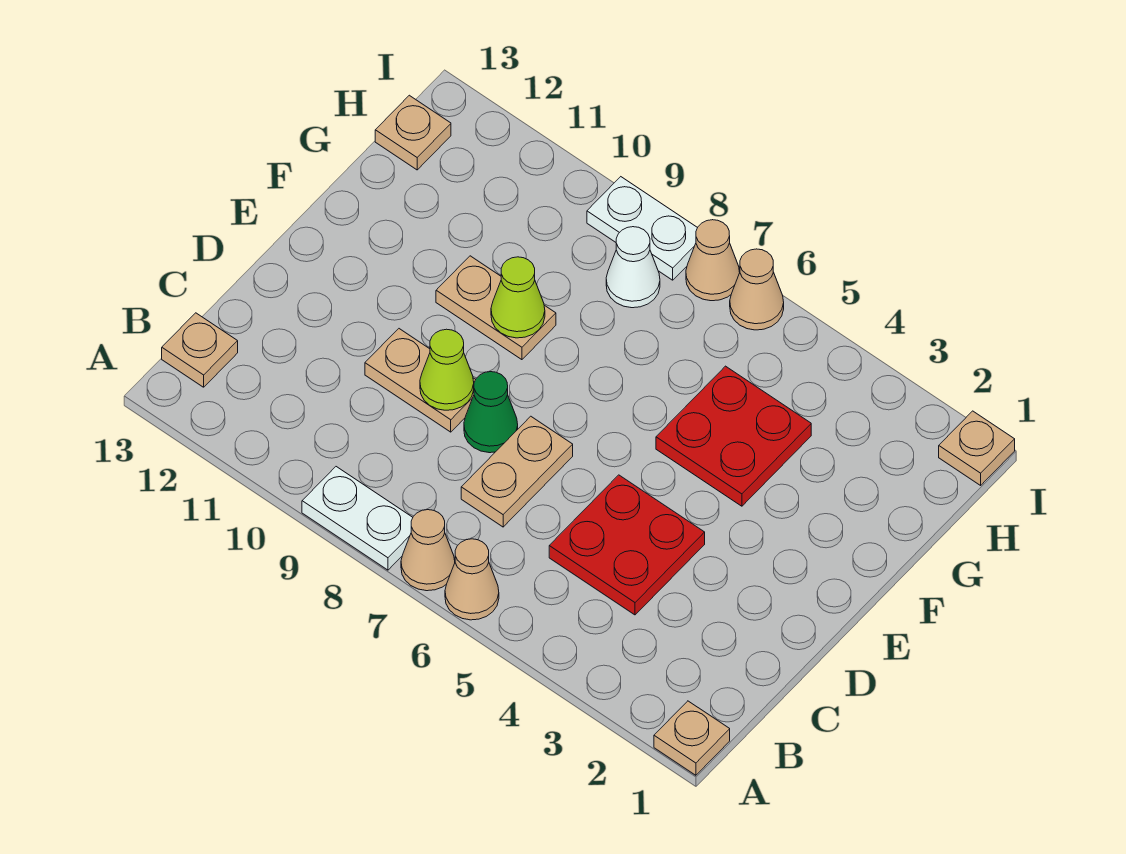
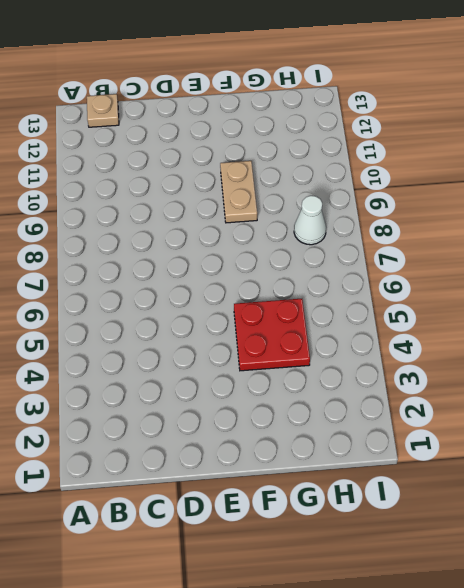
none -> tan 1x1 plate [654,701,730,775]
none -> tan 1x1 cone [445,539,499,620]
none -> tan 1x1 cone [401,510,455,591]

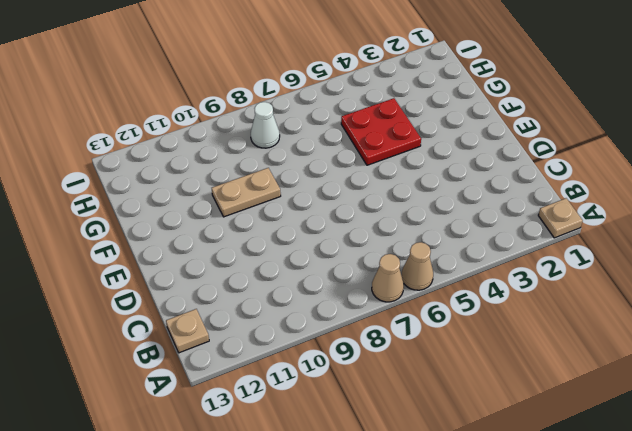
none -> white 1x2 plate [302,467,413,570]
none -> red 2x2 plate [549,475,705,615]
none -> tan 1x2 plate [461,416,573,527]

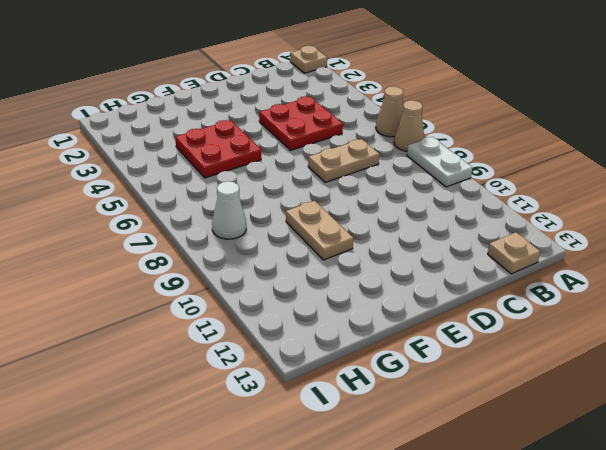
none -> green 1x1 cone [464,372,518,453]
none -> tan 1x2 plate [365,329,476,432]
none -> tan 1x1 plate [375,95,451,170]

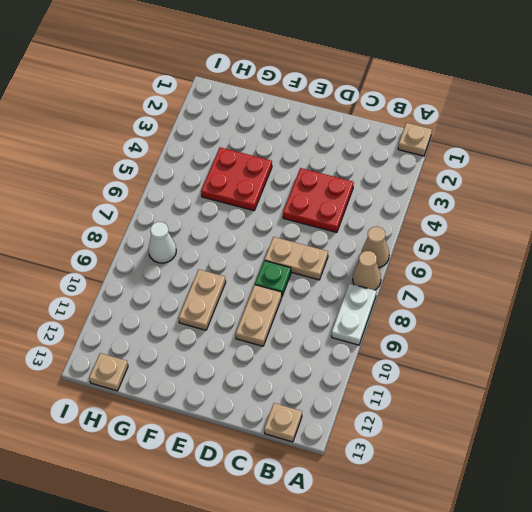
green 1x1 plate [255,260,291,296] -> green 1x1 cone [464,372,518,453]
none -> tan 1x1 plate [939,411,1015,485]
none -> tan 1x1 cone [730,249,784,330]
none -> tan 1x1 cone [686,220,740,301]

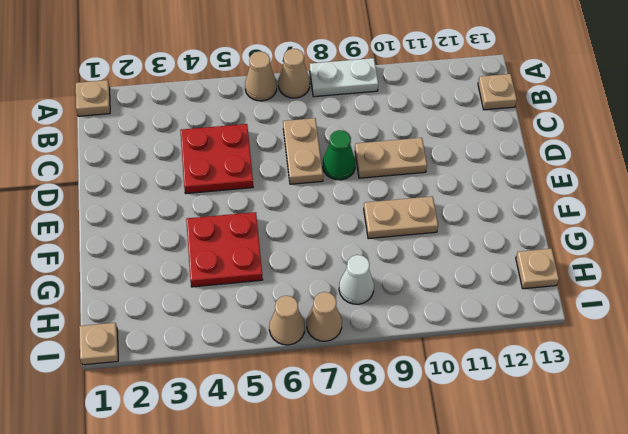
none -> white 1x2 plate [587,177,697,280]
none -> lime 1x1 cone [420,329,474,410]
none -> lime 1x1 cone [491,257,545,338]

